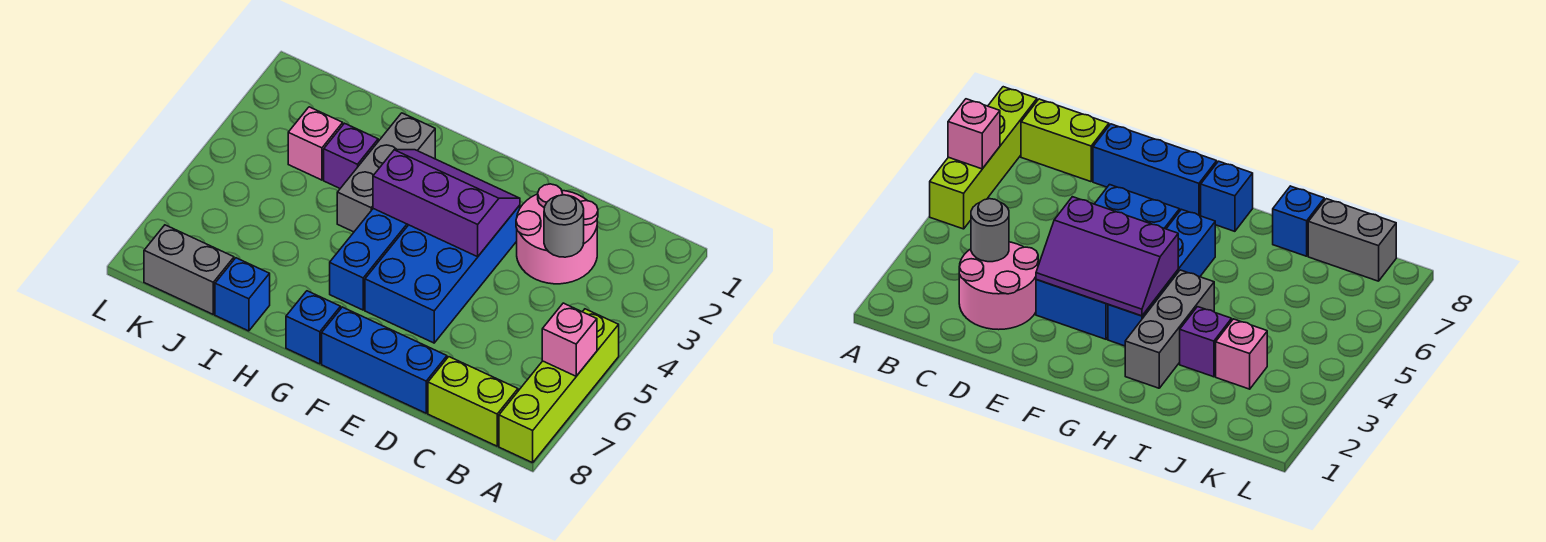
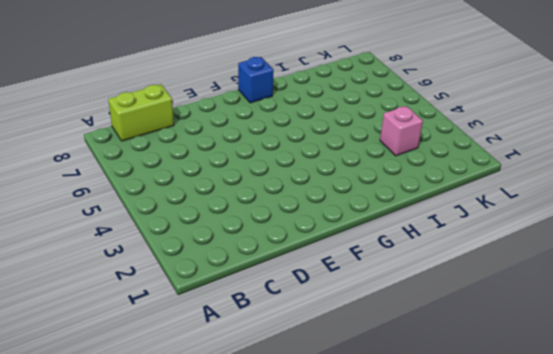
none -> lime 1x4 brick [499,309,619,463]
none -> pink 2x2 round brick [516,184,598,284]
none -> blue 1x3 brick [322,307,447,413]

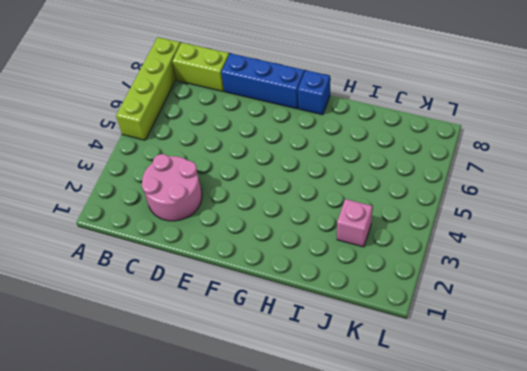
none -> blue 2x4 brick [365,205,520,343]
none -> blue 1x4 brick [330,209,408,310]
none -> grey 1x3 brick [337,113,435,232]

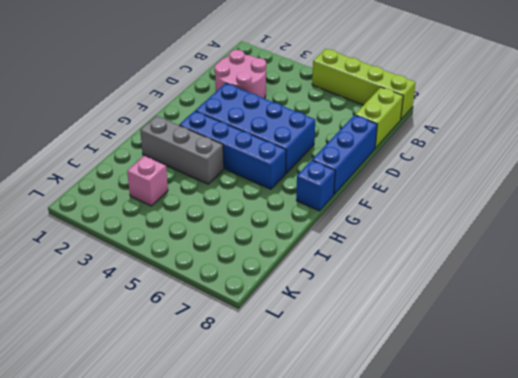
none -> purple 1x1 brick [324,123,378,188]
none -> blue 1x1 brick [215,258,270,331]
none -> grey 1x2 brick [144,225,234,314]

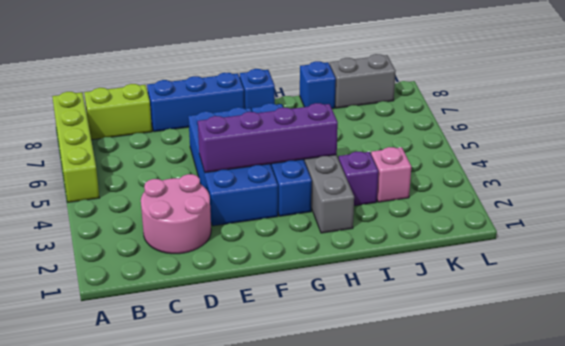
purple 1x4 brick [198,103,338,173] -> purple 2x3 slope [373,150,520,257]
none -> pink 1x1 brick [542,303,597,376]
none -> grey 1x1 round brick [544,195,584,257]

